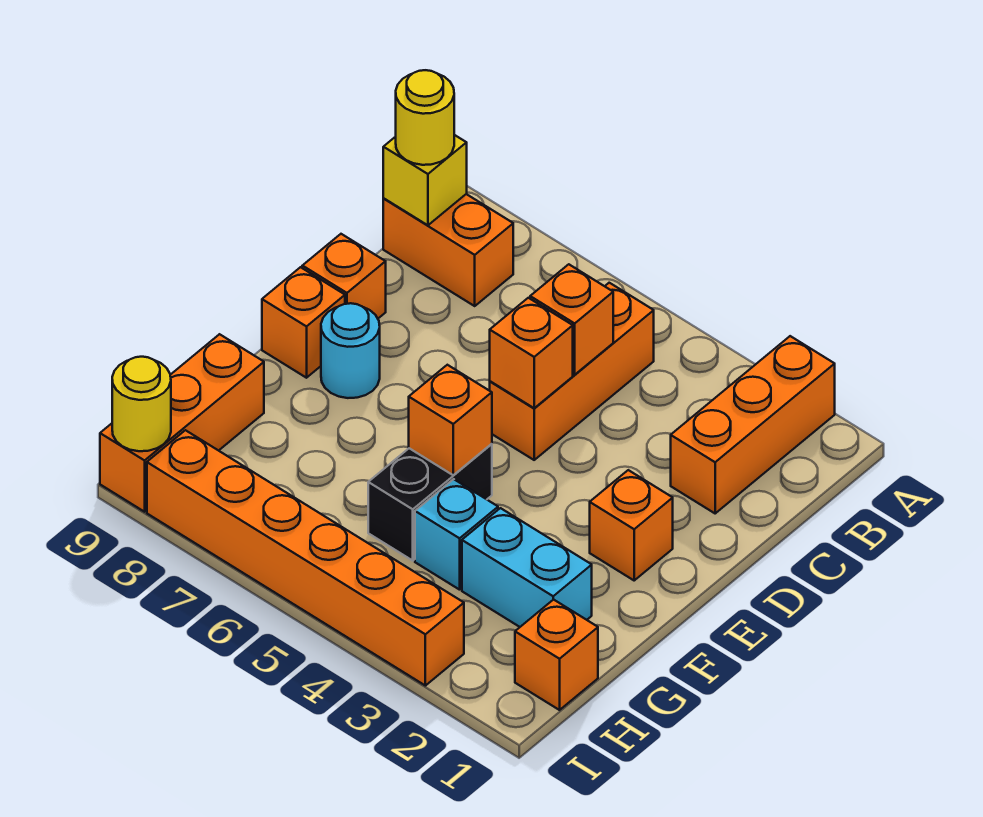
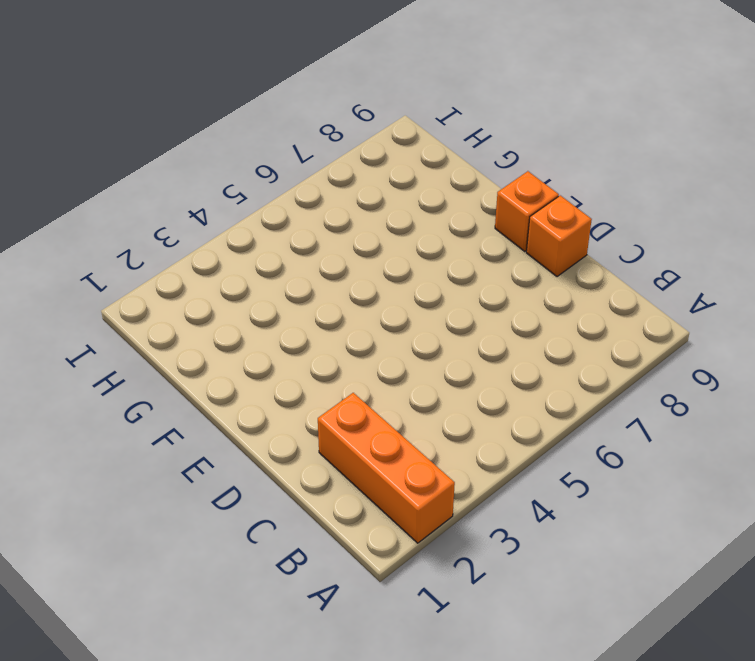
none -> orange 1x3 brick [490,283,654,460]
none -> orange 1x2 brick [383,194,513,306]
none -> orange 1x1 brick [590,470,673,580]

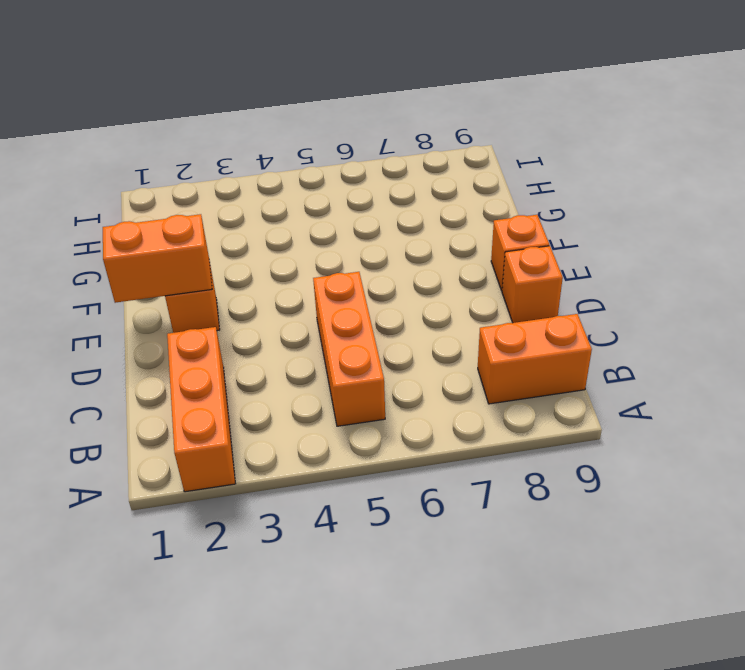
orange 1x2 brick [103,214,212,303] -> none
none -> cyan 1x1 round brick [321,303,380,398]
none -> black 1x2 brick [368,444,492,561]
none -> cyan 1x2 brick [462,508,592,627]

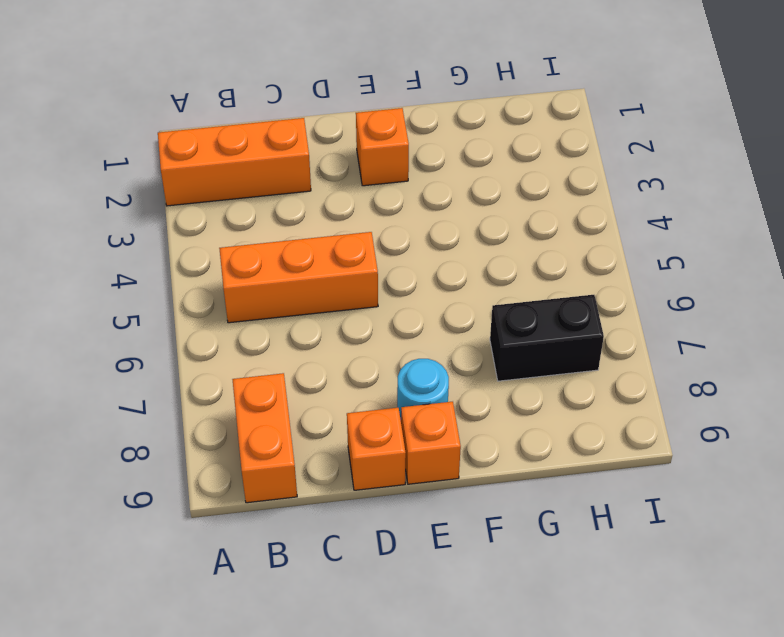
black 1x2 brick [490,295,604,381] -> black 1x2 brick moved to [368,444,492,561]
none -> cyan 1x2 brick [462,508,592,627]
none -> cyan 1x1 brick [415,479,498,590]
none -> orange 1x3 brick [100,334,264,512]

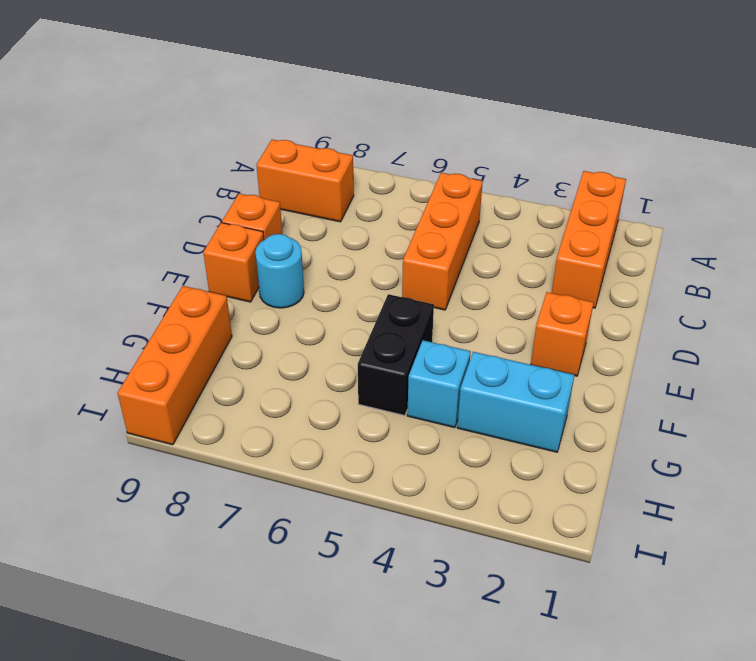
none -> orange 1x1 brick [515,599,598,710]
none -> orange 1x6 brick [147,430,464,686]
none -> yellow 1x1 brick [383,135,467,225]

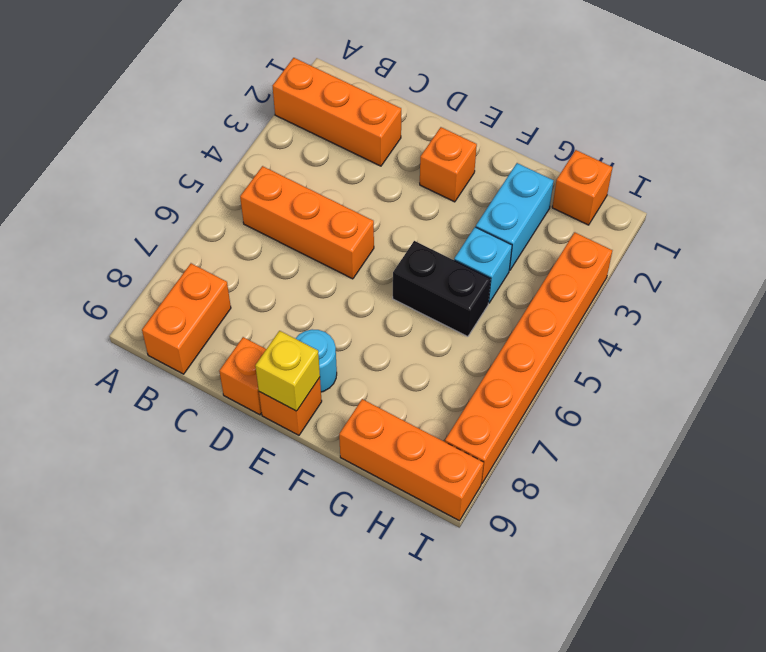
yellow 1x1 brick [255,331,320,411] -> yellow 1x1 brick moved to [383,135,467,225]
none -> orange 1x1 brick [530,264,613,375]
none -> orange 1x1 brick [490,298,573,408]
none -> orange 1x1 brick [409,365,492,475]

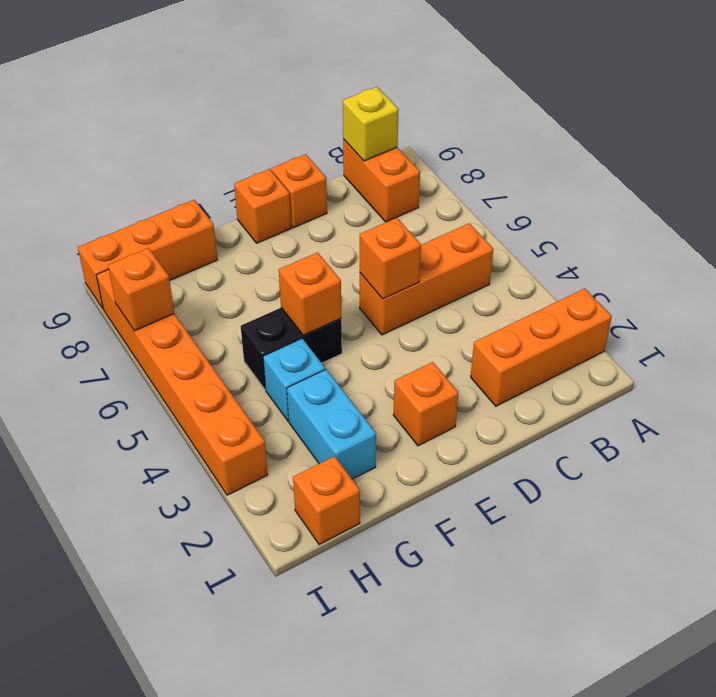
orange 1x1 brick [108,248,174,331] -> orange 1x1 brick moved to [530,264,613,375]
none -> cyan 1x1 round brick [321,303,380,398]
none -> yellow 1x1 round brick [112,357,171,451]
none -> yellow 1x1 round brick [396,70,454,165]

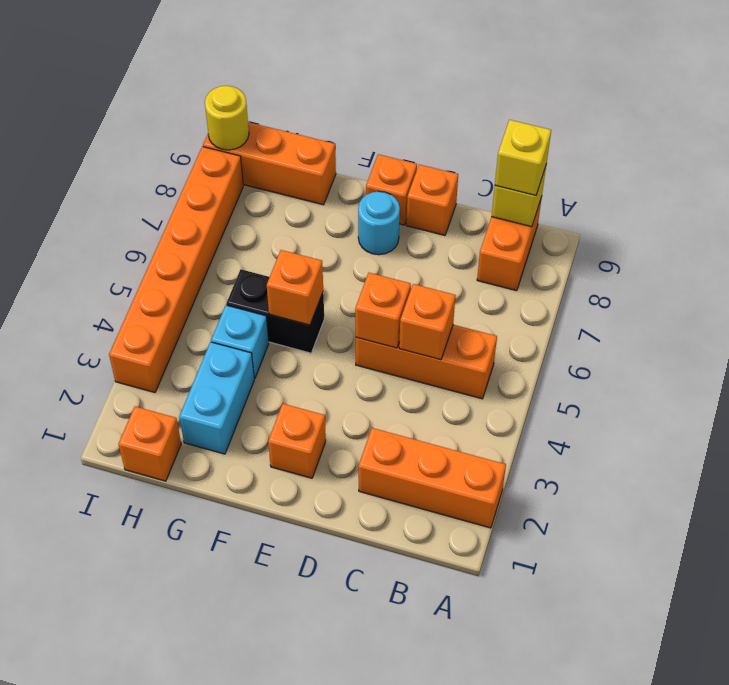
yellow 1x1 brick [495,120,551,195] -> yellow 1x1 round brick [396,70,454,165]

